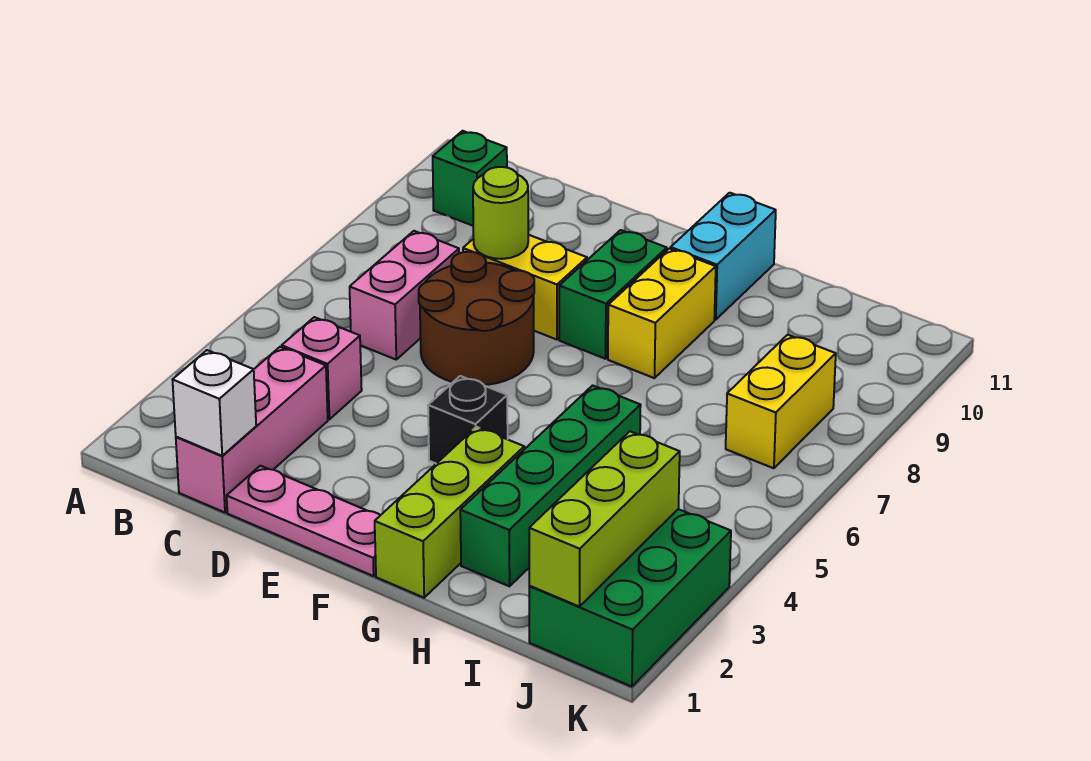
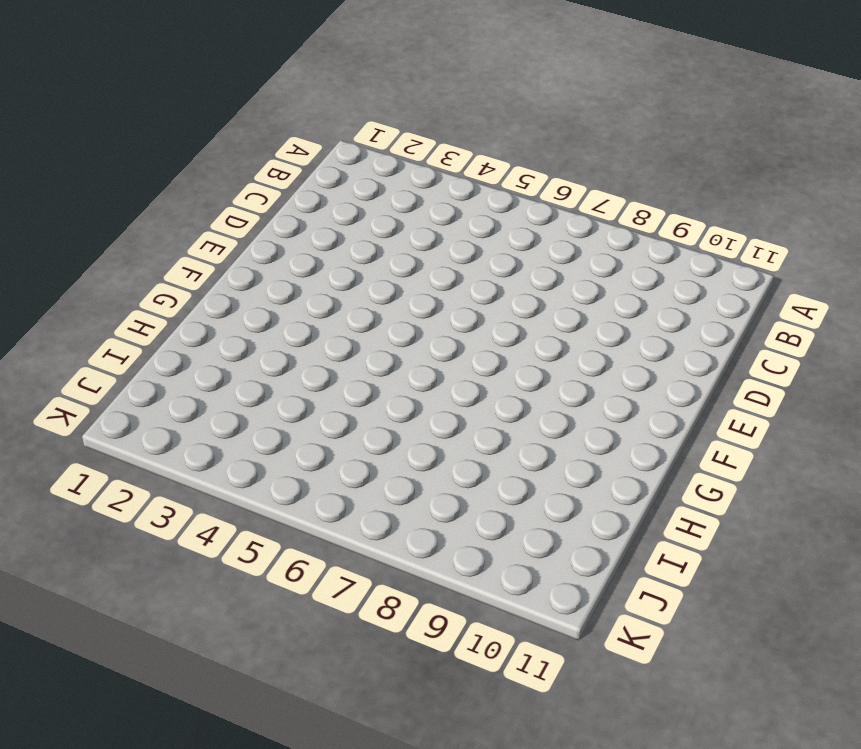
none -> green 1x1 brick [433,131,507,226]
none -> pink 1x3 brick [176,347,328,512]
none -> pink 1x1 brick [282,317,362,419]

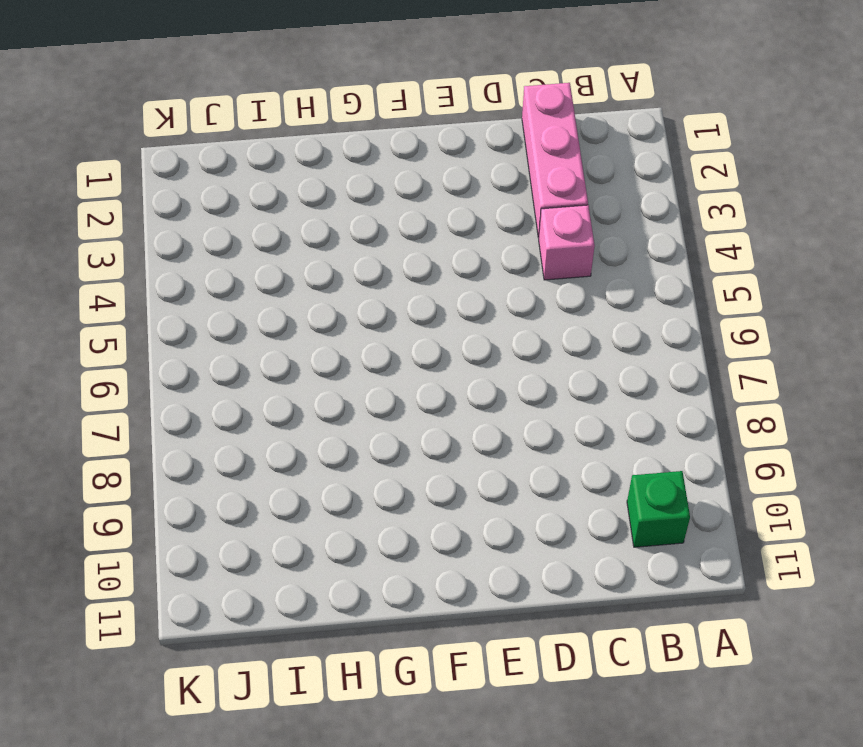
none -> pink 1x2 brick [350,231,459,359]
none -> pink 1x3 plate [227,466,380,576]
none -> brown 2x2 round brick [419,252,534,385]

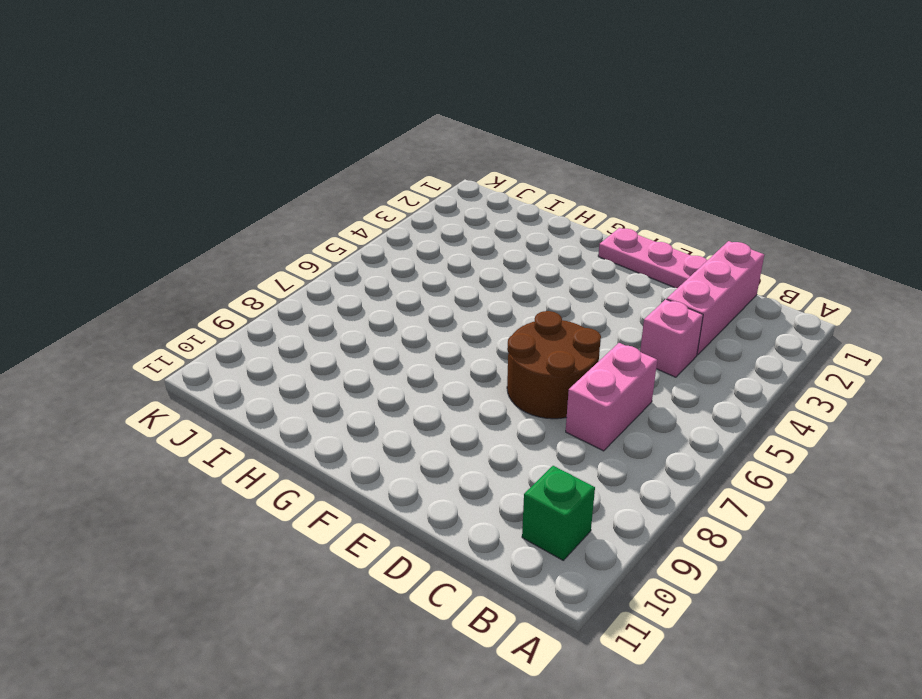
none -> yellow 1x2 brick [463,235,587,340]
none -> black 1x1 brick [428,376,508,464]
none -> green 1x2 brick [559,230,667,359]

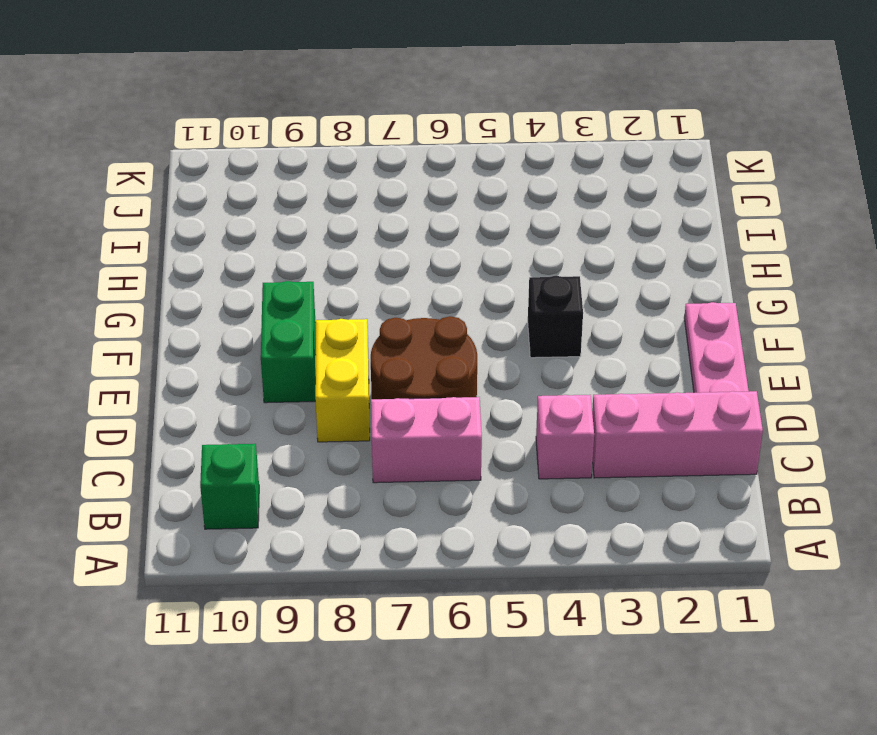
green 1x2 brick [261,281,316,403] -> green 1x2 brick turned to [559,230,667,359]
none -> lime 1x3 brick [375,427,524,598]
none -> yellow 1x2 brick [608,249,716,378]
none -> cyan 1x2 brick [671,193,776,320]

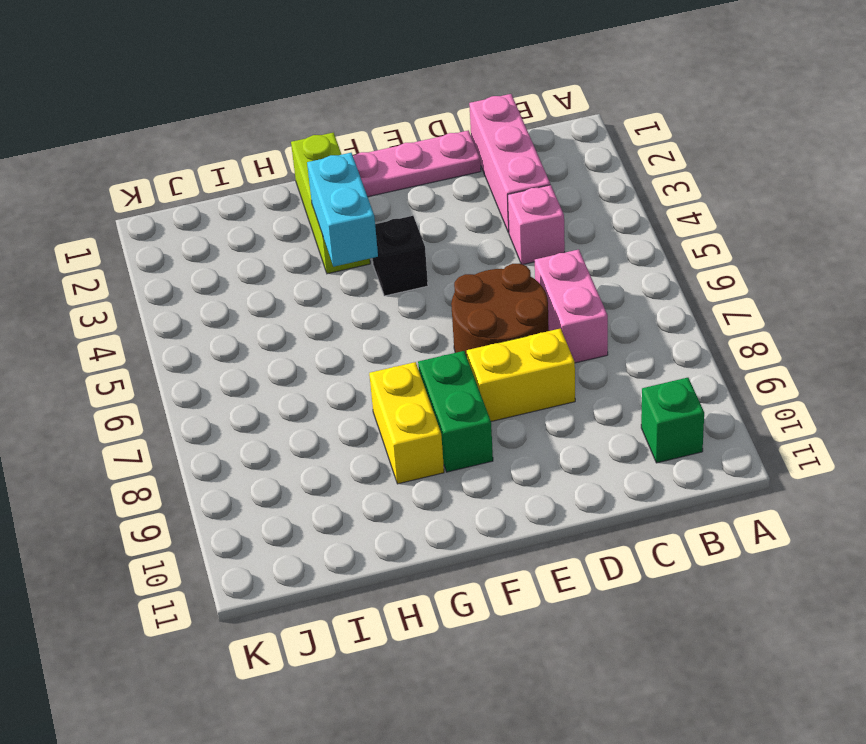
cyan 1x2 brick [307,153,378,267] -> cyan 1x2 brick moved to [671,193,776,320]
none -> green 1x4 brick [460,385,641,586]
none -> green 2x3 brick [529,509,731,687]
none -> yellow 1x2 brick [726,335,836,468]

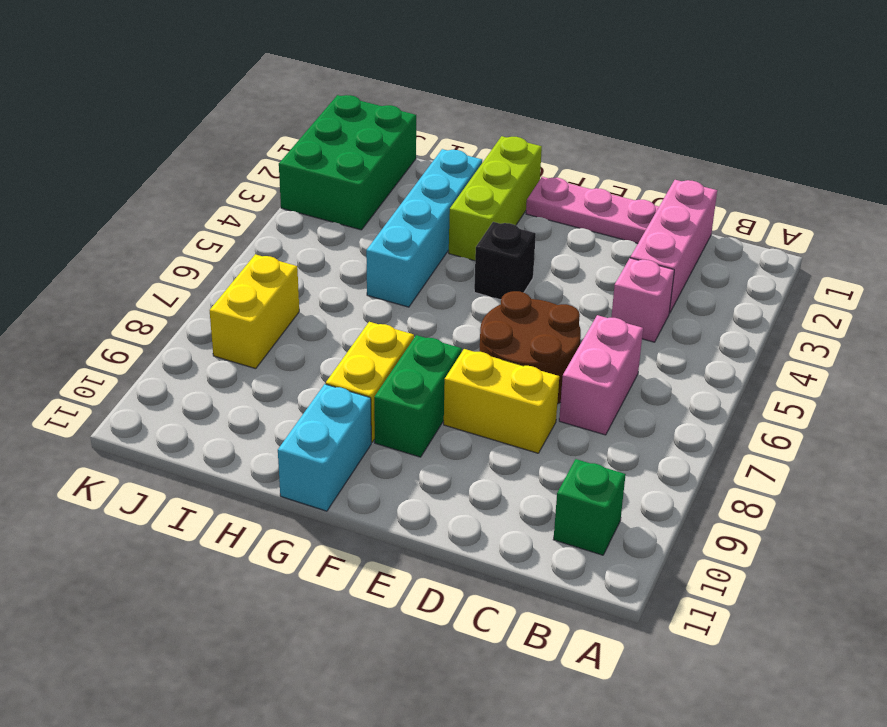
cyan 1x4 brick [366,149,482,307] -> green 1x4 brick [460,385,641,586]
none -> white 1x1 brick [173,350,256,456]
none -> lime 1x1 round brick [473,167,528,259]
none -> lime 1x3 brick [529,431,680,607]

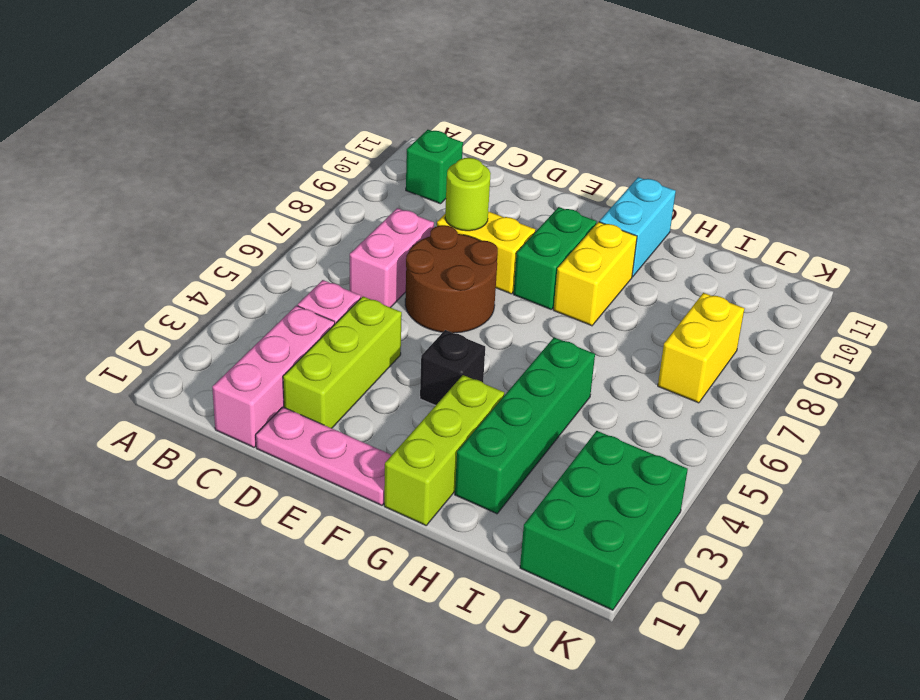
lime 1x3 brick [283,297,402,428] -> lime 1x3 brick moved to [529,431,680,607]
none -> white 1x1 brick [173,350,256,456]

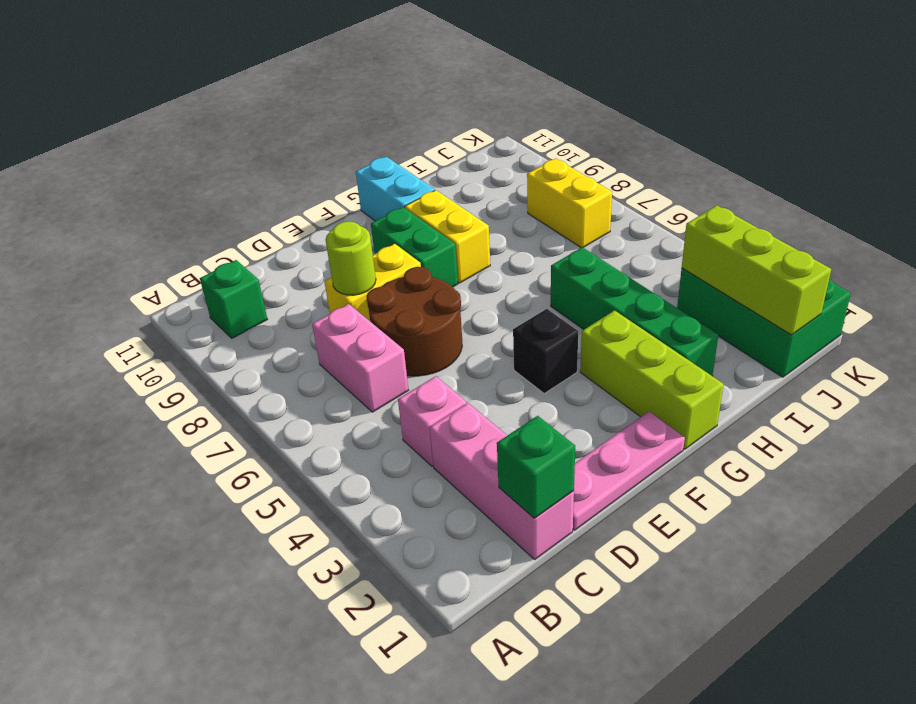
green 1x1 brick [497,416,575,518] -> white 1x1 brick [173,350,256,456]

